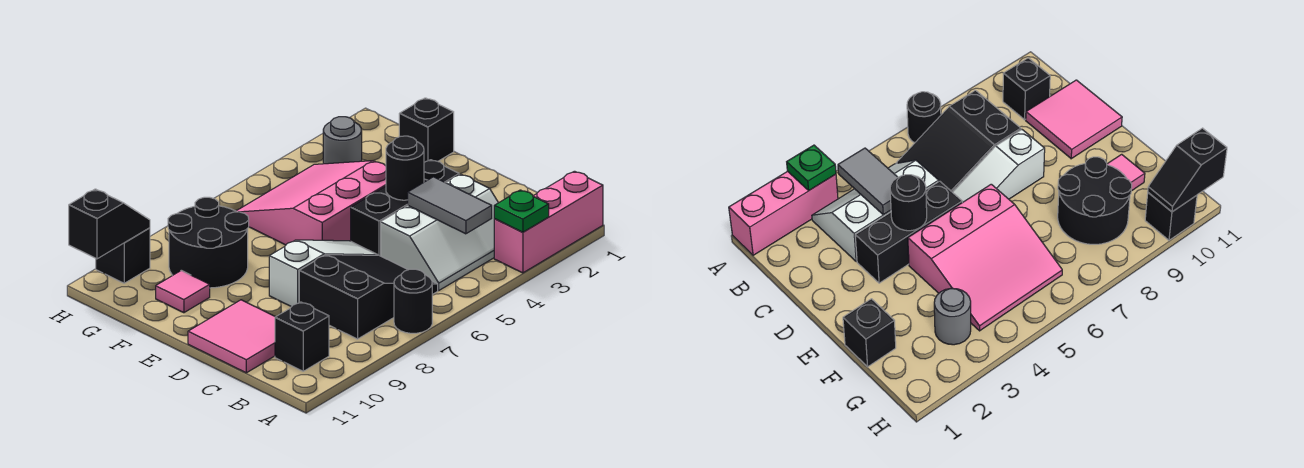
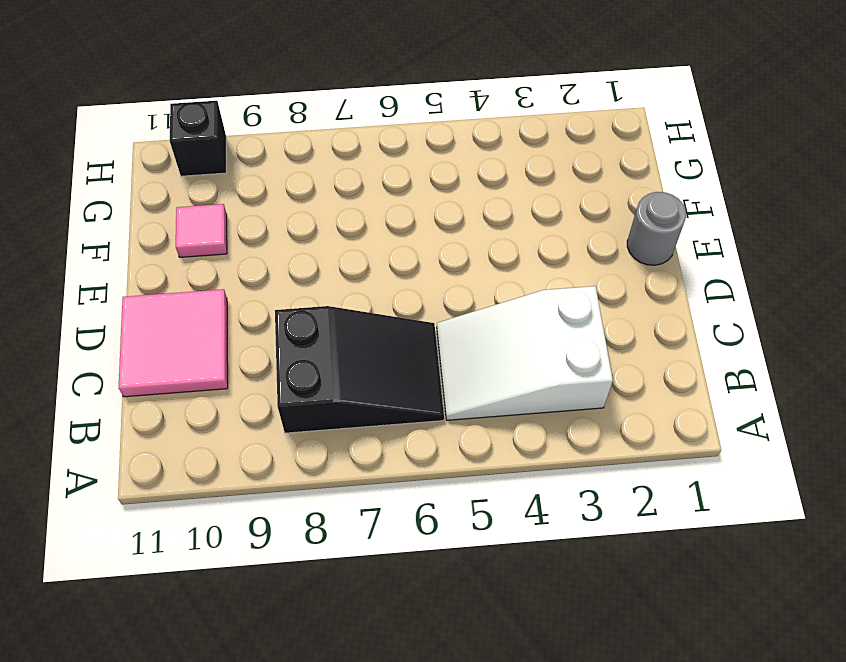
white 2x3 slope [437,286,613,420] -> white 2x3 slope turned to [381,174,498,290]
grey 1x1 round brick [627,192,686,265] -> grey 1x1 round brick moved to [323,117,362,164]
none -> pink 1x3 brick [494,171,603,273]
none -> black 1x1 round brick [394,269,432,333]
none -> black 1x1 brick [275,302,329,371]

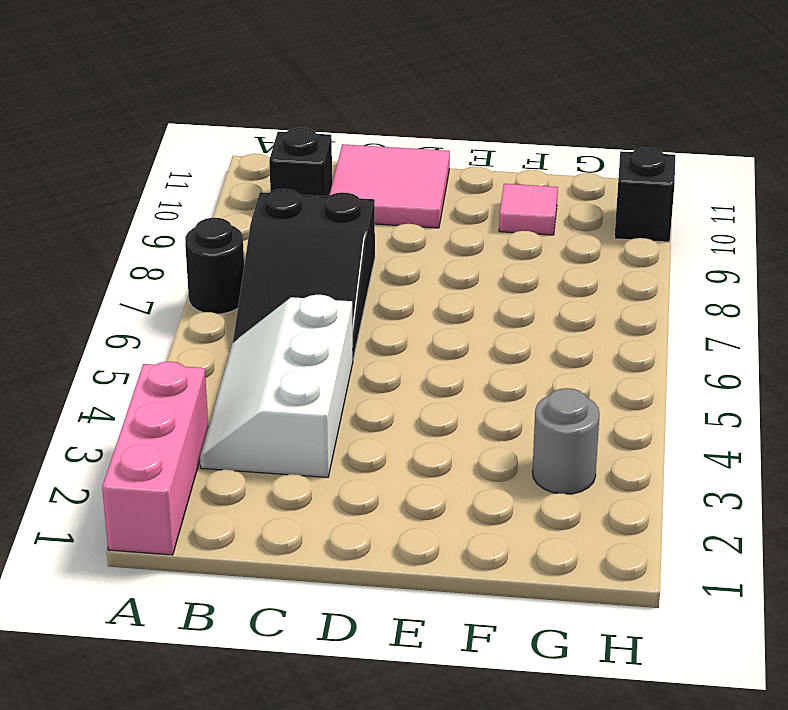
none -> black 1x3 brick [351,160,459,256]
none -> white 1x3 slope [269,240,377,307]
none -> pink 3x3 slope [236,161,386,245]

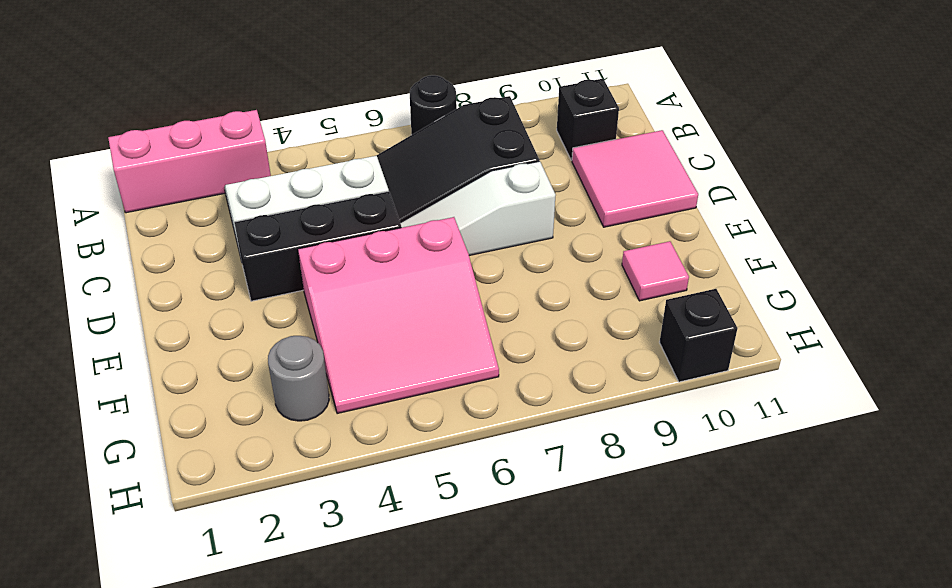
none -> black 1x1 brick [399,98,454,162]
none -> black 2x2 round brick [168,197,249,288]
none -> green 1x1 plate [494,190,549,232]

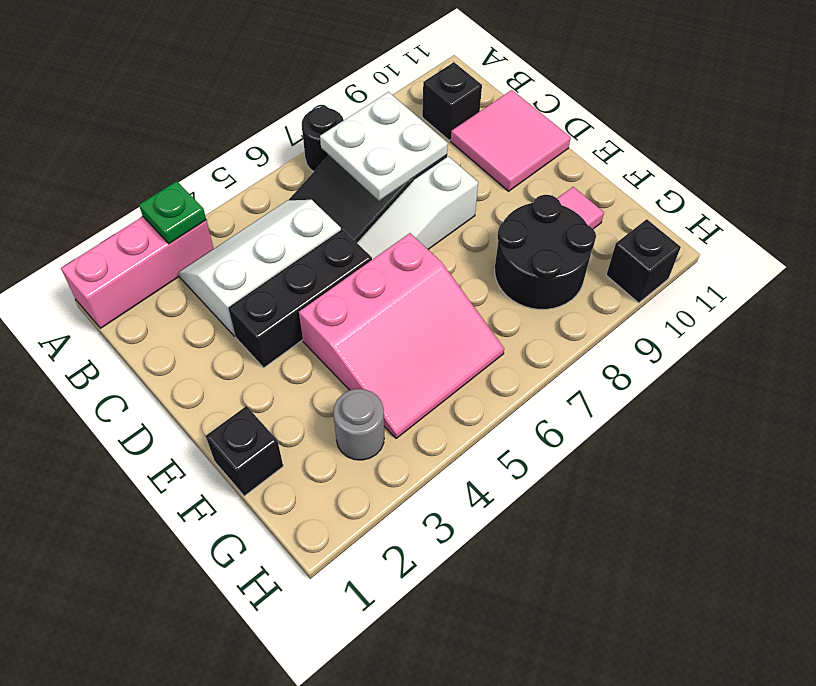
white 2x2 plate [320,92,448,201] -> none
none -> grey 1x2 tile [408,177,492,234]
none -> black 1x1 round brick [386,136,424,200]
none -> black 1x2 slope [69,189,150,259]

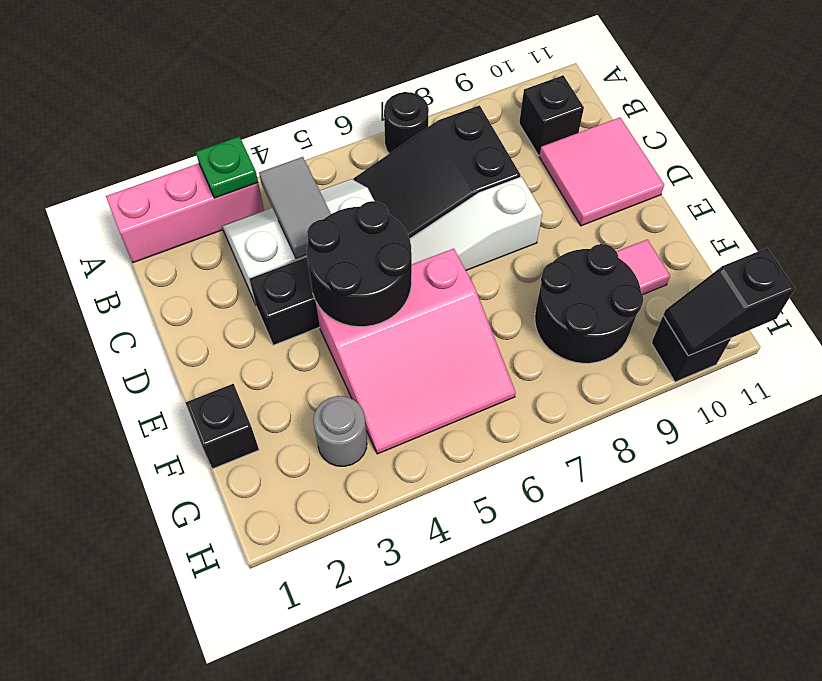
black 2x2 round brick [307,201,412,327] -> black 1x1 round brick [386,136,424,200]

